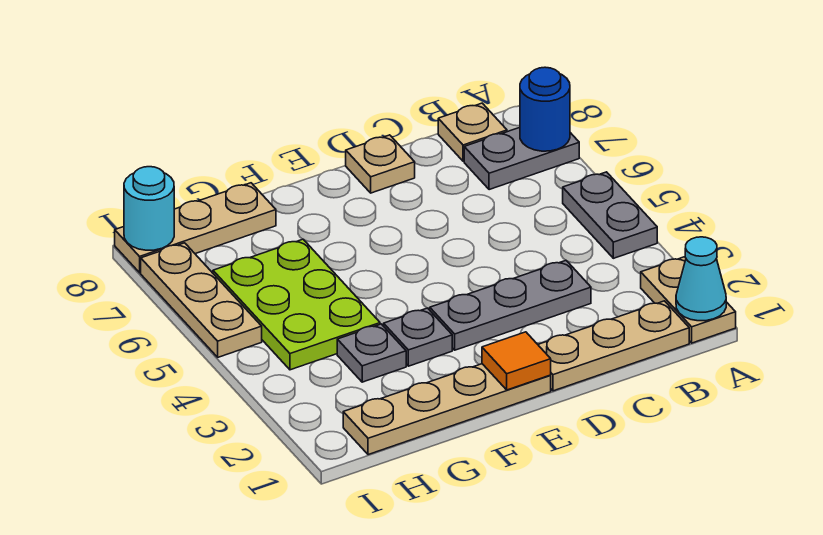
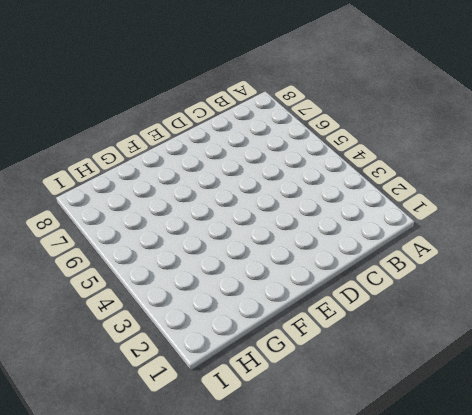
none -> tan 1x2 plate [641,257,736,343]
none -> grey 1x2 plate [563,172,657,258]
none -> grey 1x2 plate [464,127,579,190]

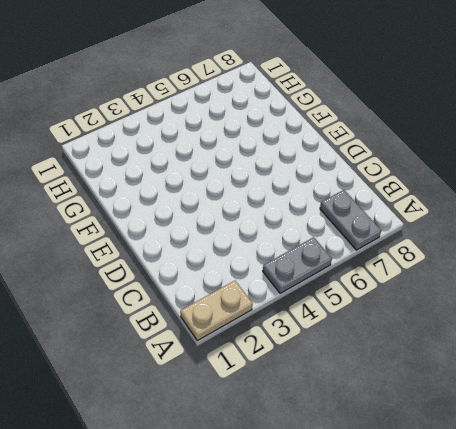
none -> tan 1x3 plate [538,301,689,391]
none -> tan 1x1 plate [438,103,507,161]
none -> grey 1x3 plate [430,261,591,350]

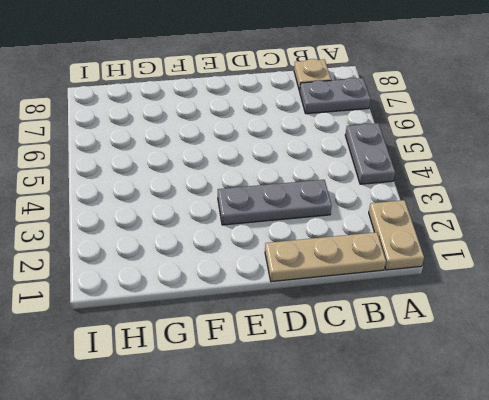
none -> tan 1x1 plate [346,135,415,193]
none -> tan 1x4 plate [343,364,551,455]
none -> grey 1x1 plate [384,308,452,366]

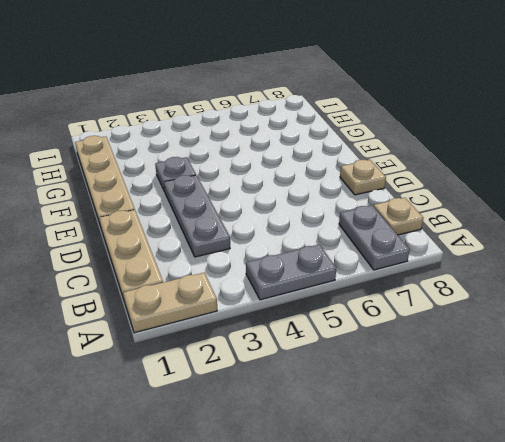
none -> grey 1x1 plate [337,324,406,382]
none -> lime 2x3 plate [213,239,380,370]
none -> tan 1x3 plate [115,183,276,273]

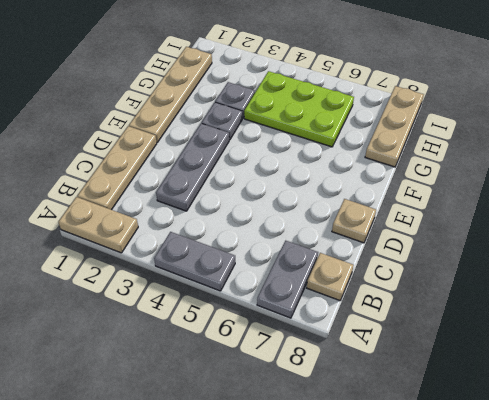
none -> tan 1x3 plate [141,243,262,357]
none -> cyan 1x1 cone [676,237,726,321]
none -> blue 1x1 round brick [520,67,570,151]

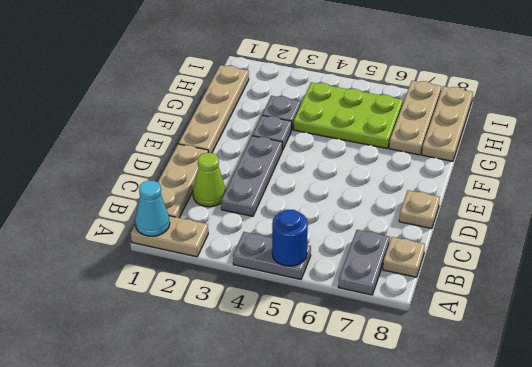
blue 1x1 round brick [272,210,308,266] -> blue 1x1 round brick moved to [520,67,570,151]
lime 1x1 cone [193,153,226,207] -> none
tan 1x3 plate [389,81,441,155] -> tan 1x3 plate turned to [141,243,262,357]
none -> orange 1x1 tile [482,332,551,390]
none -> cyan 1x1 round brick [124,167,174,250]

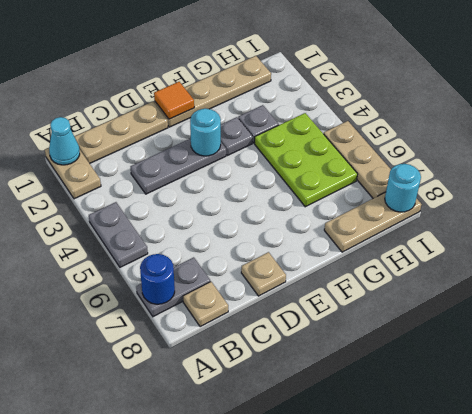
cyan 1x1 round brick [190,108,221,156] -> none

